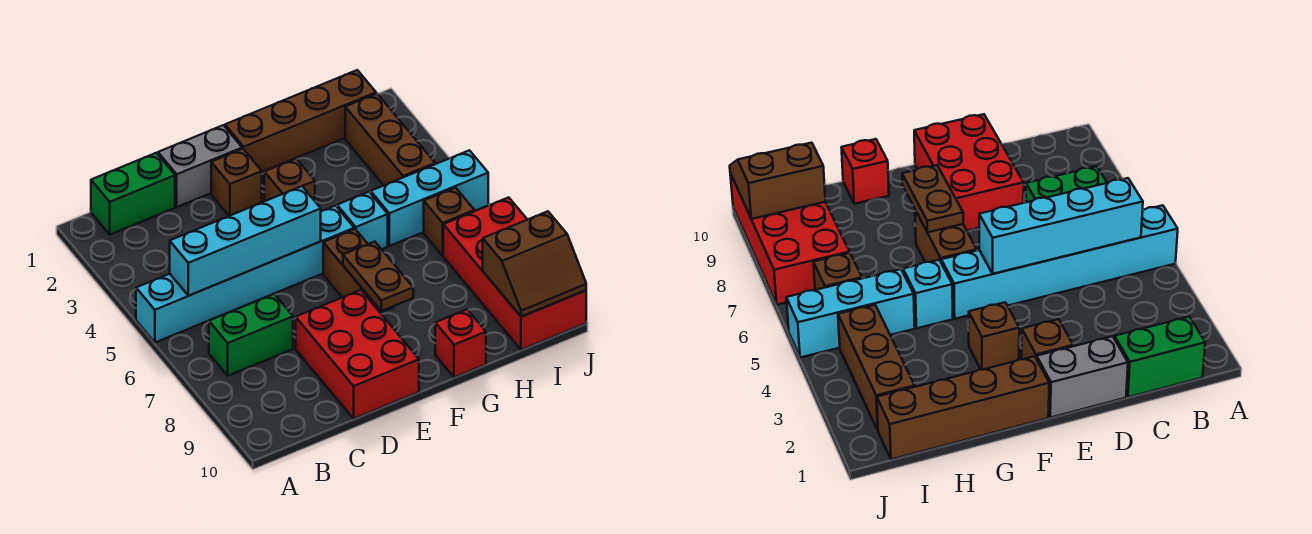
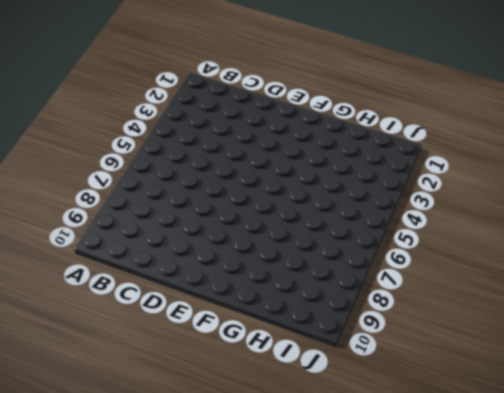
none -> cyan 1x6 brick [136,206,354,343]
none -> green 1x2 brick [91,153,175,235]
none -> green 1x2 brick [209,294,293,376]

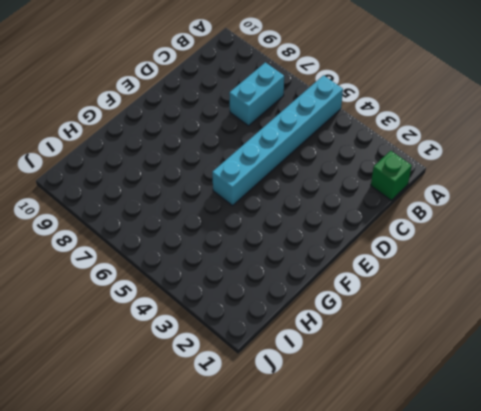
green 1x1 brick [371,151,412,200] -> green 1x2 brick [91,153,175,235]
cyan 1x2 brick [229,62,284,126] -> green 1x2 brick [209,294,293,376]
none -> grey 1x2 brick [158,125,242,207]
none -> red 2x3 brick [296,290,419,419]
none -> brown 1x1 brick [211,149,262,216]

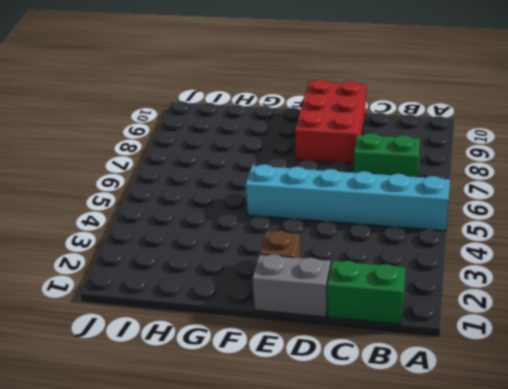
none -> brown 1x4 brick [225,70,376,172]
none -> brown 1x1 brick [264,159,315,201]
none -> brown 1x2 brick [323,229,394,313]

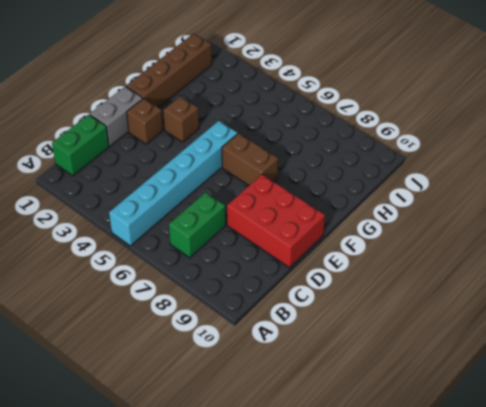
none -> cyan 1x1 brick [337,192,388,249]
none -> red 1x1 brick [435,310,486,377]
none -> cyan 1x3 brick [371,150,488,246]

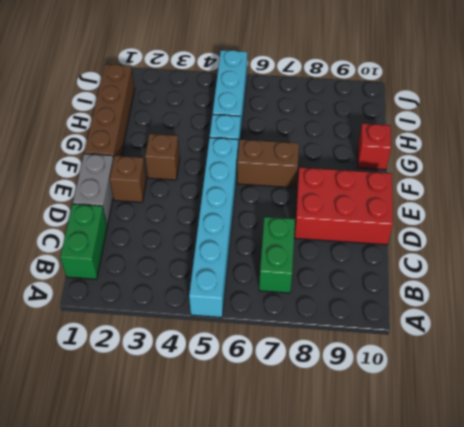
none -> brown 1x3 brick [345,94,435,185]
none -> brown 1x1 brick [424,188,474,256]
none -> red 2x4 brick [443,197,586,350]

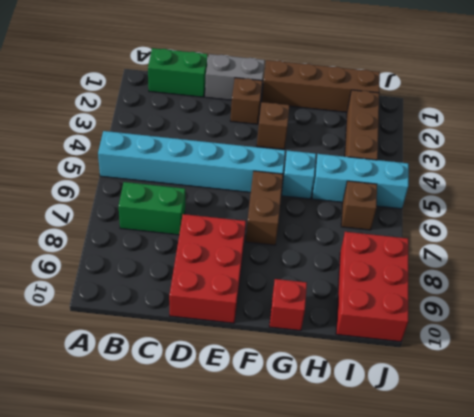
red 2x3 brick [336,232,408,342] -> red 2x4 brick [443,197,586,350]
none -> cyan 1x4 brick [170,186,321,296]
none -> brown 1x2 plate [343,242,413,311]
none -> brown 2x2 slope [483,211,586,317]

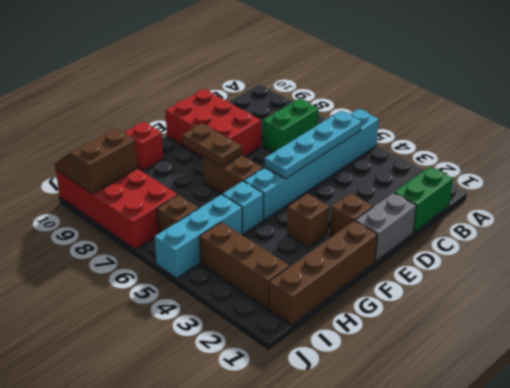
cyan 1x4 plate [265,111,362,179] -> cyan 1x4 brick [170,186,321,296]

